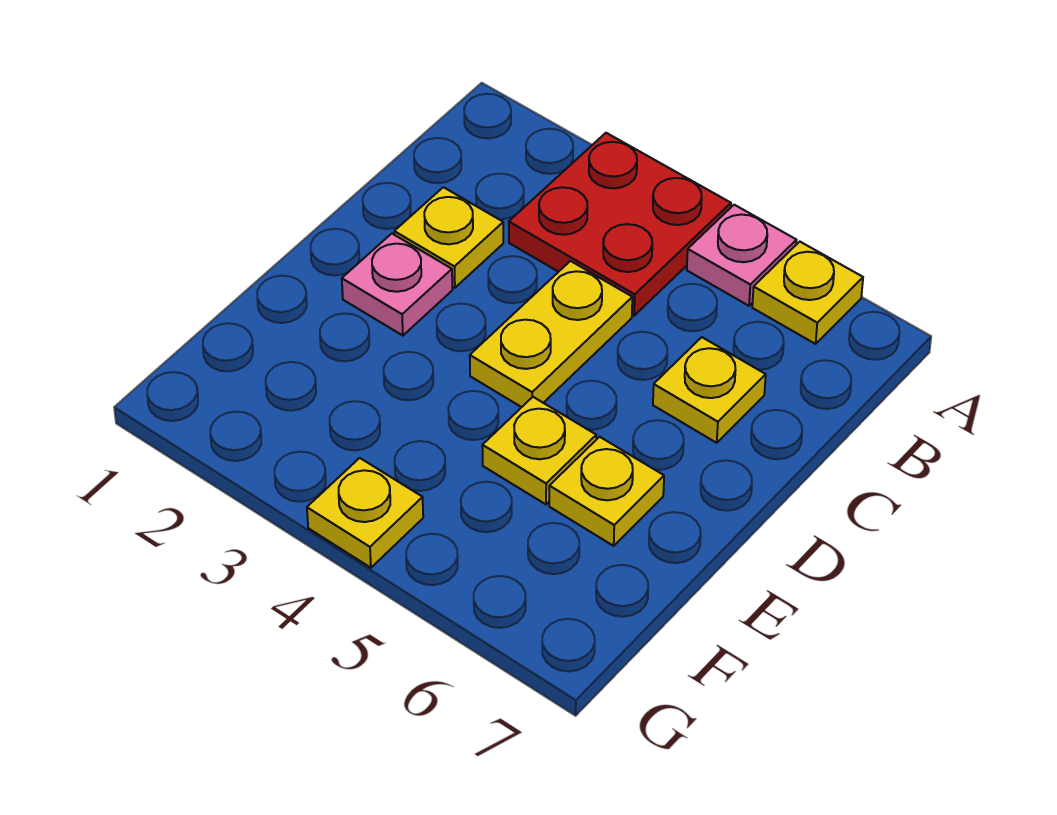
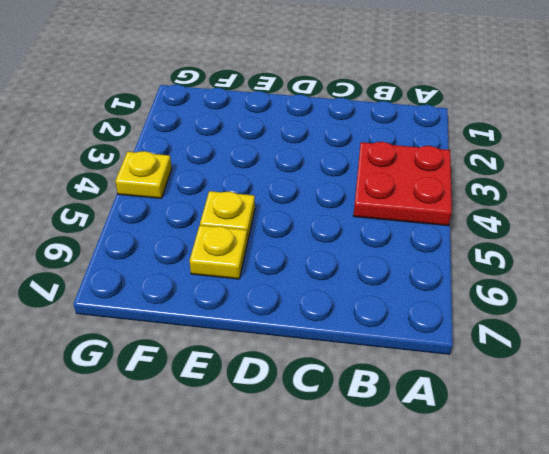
none -> pink 1x1 plate [687,205,796,306]
none -> yellow 1x1 plate [752,242,863,344]

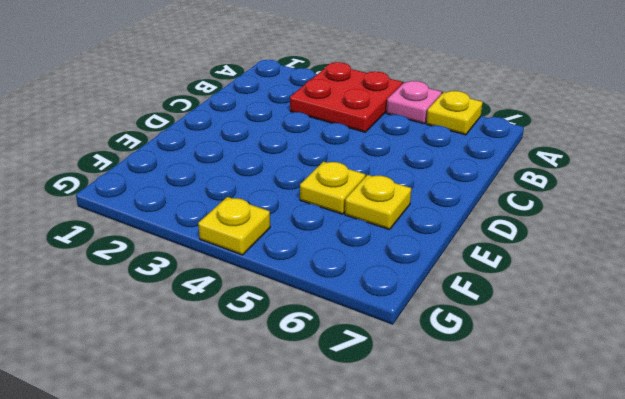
none -> yellow 1x1 plate [394,187,503,288]
none -> yellow 1x2 plate [470,261,632,407]

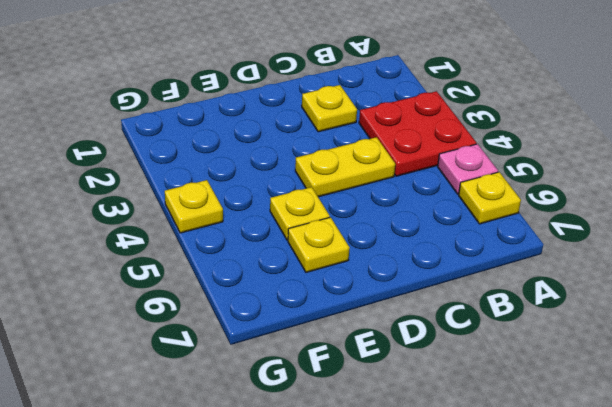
none -> yellow 1x1 plate [653,337,766,443]
none -> pink 1x1 plate [342,234,452,336]

